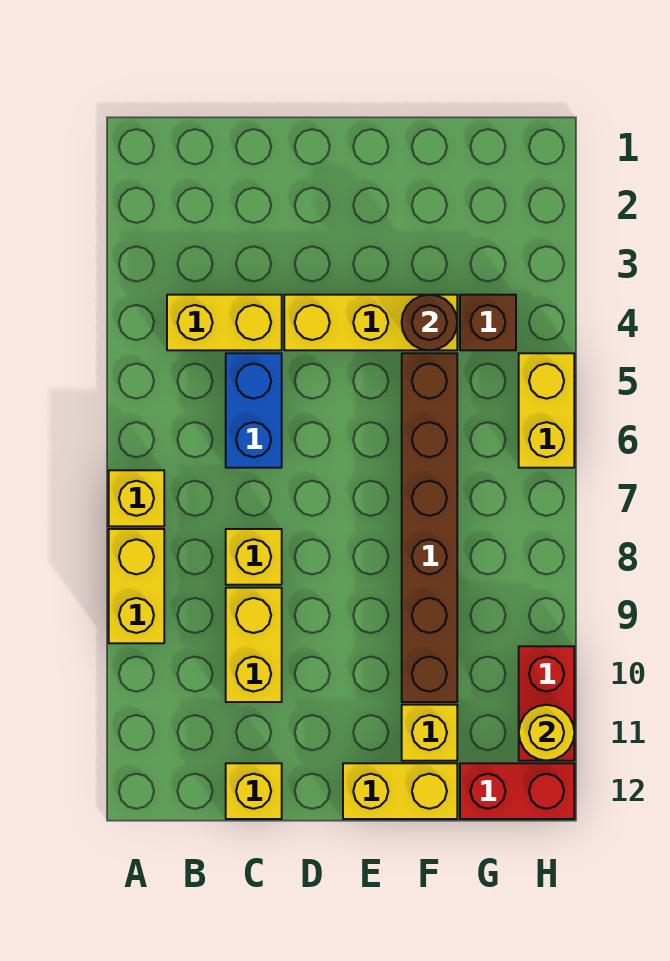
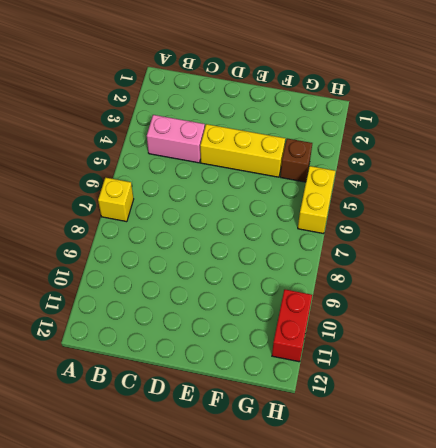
pink 1x2 brick [147,115,205,163] -> yellow 1x2 brick [167,295,282,350]
none -> yellow 1x2 brick [109,529,164,643]
none -> blue 1x2 brick [226,353,282,468]
none -> yellow 1x1 brick [226,529,282,585]

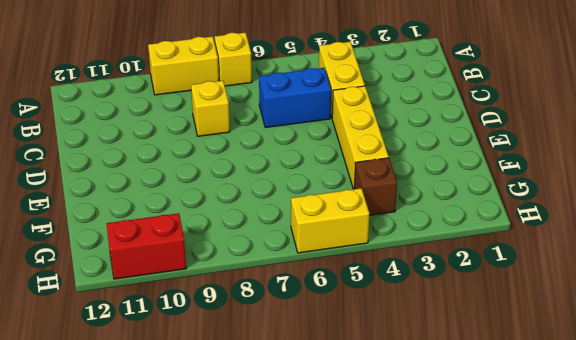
none -> yellow 1x2 brick [226,588,282,702]
none -> yellow 1x1 brick [226,763,282,819]
none -> yellow 1x2 brick [343,763,457,819]

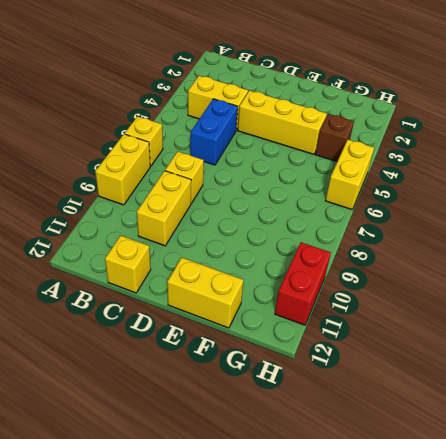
none -> brown 1x6 brick [402,353,457,702]
none -> yellow 1x1 brick [402,705,457,761]
none -> red 1x2 brick [460,763,574,819]

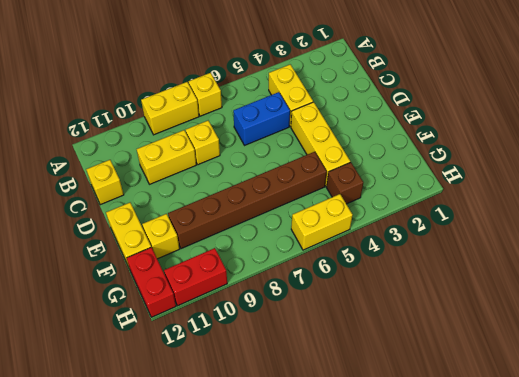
none -> brown 1x1 round brick [402,295,457,350]
none -> yellow 1x1 round brick [519,705,574,761]

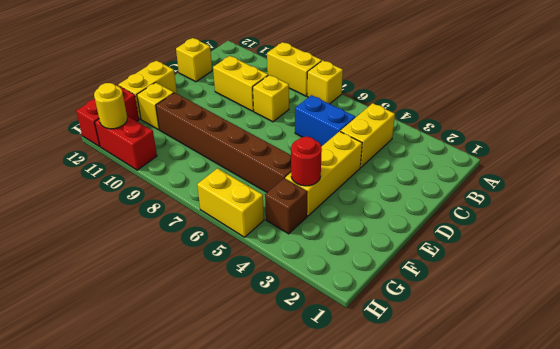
red 1x1 round brick [291,137,322,186] -> brown 1x1 round brick [402,295,457,350]

